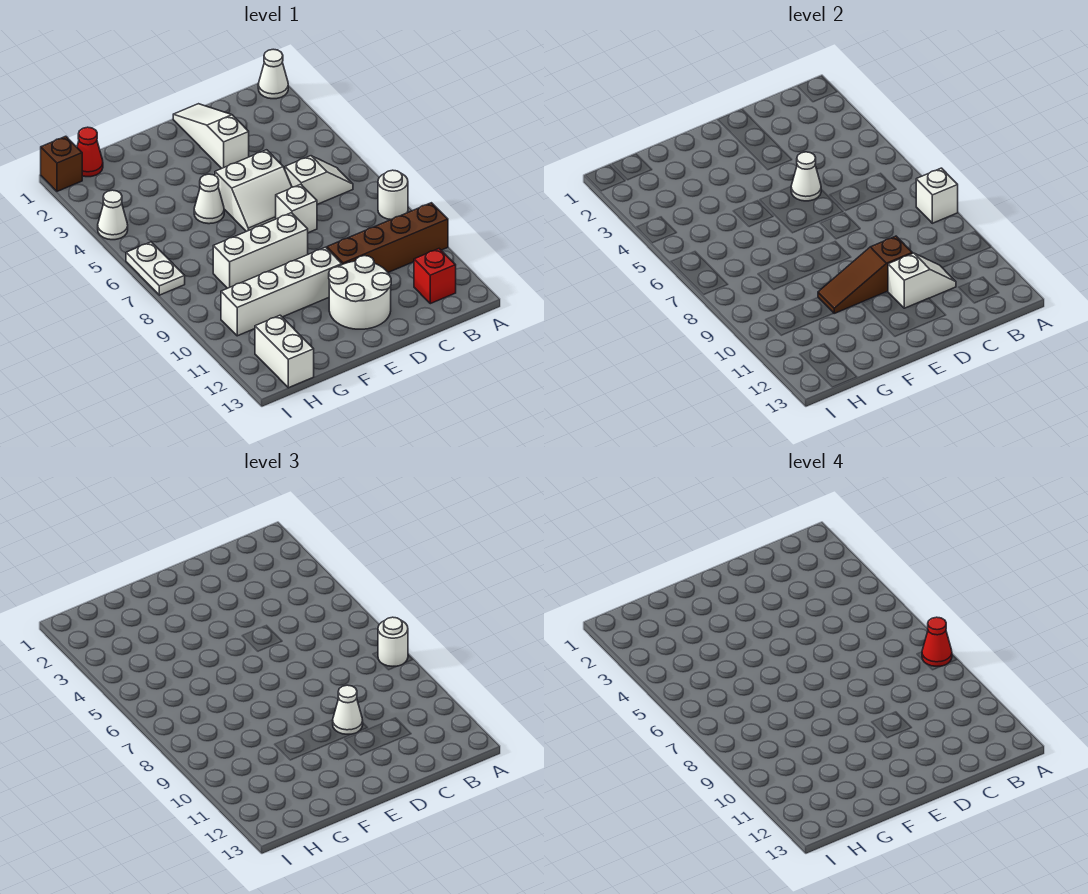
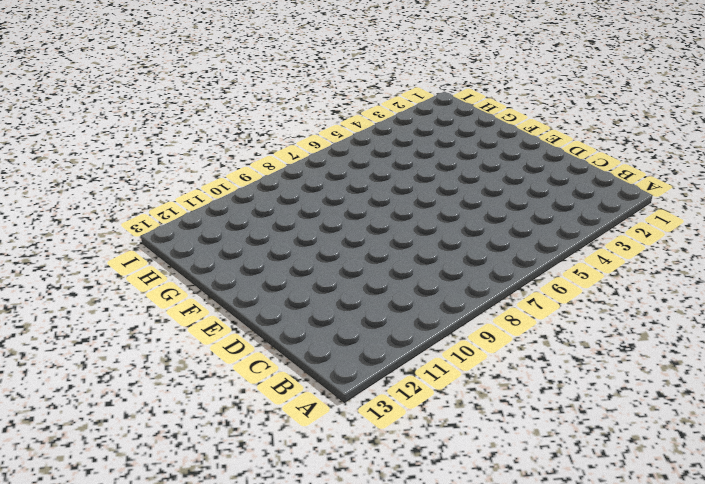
none -> white 1x1 cone [258,49,288,99]
none -> white 1x1 round brick [378,170,408,220]
none -> brown 1x4 brick [327,203,448,272]

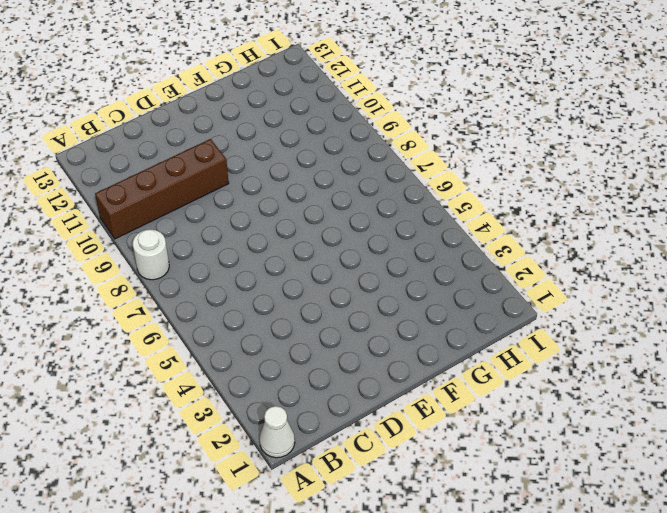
none -> white 1x2 slope [285,156,353,204]
none -> red 1x1 brick [414,249,456,304]
none -> white 1x3 slope [173,104,249,168]

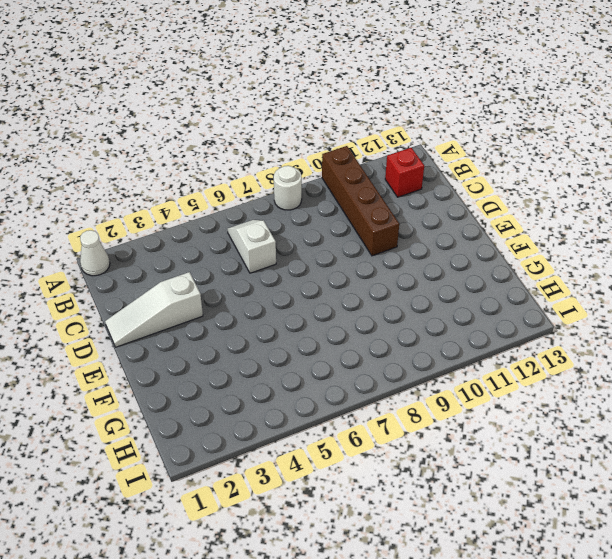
none -> white 2x2 slope [215,150,292,232]
none -> white 1x1 brick [276,184,317,233]
none -> white 2x2 round brick [329,256,391,329]

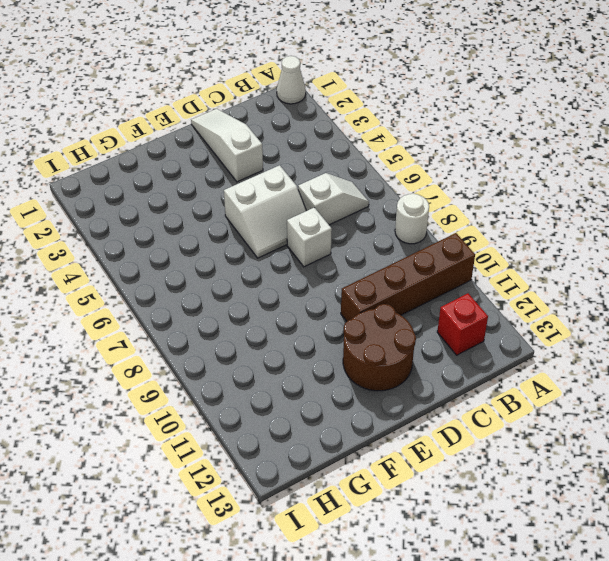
brown 2x2 round brick [343,304,416,391] -> white 2x2 round brick [329,256,391,329]
none -> white 1x3 brick [213,213,308,288]
none -> white 1x4 brick [221,247,342,336]
none -> white 1x1 cone [194,174,224,224]

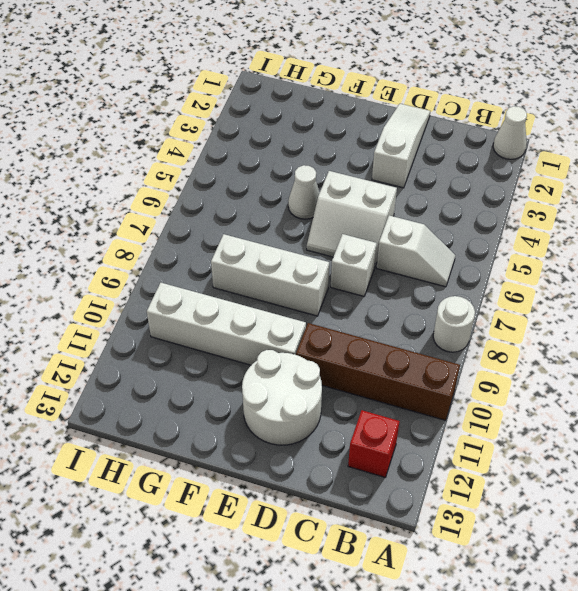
none -> red 1x1 cone [77,127,103,177]
none -> white 1x2 brick [255,315,314,388]
none -> brown 1x1 brick [41,136,82,191]

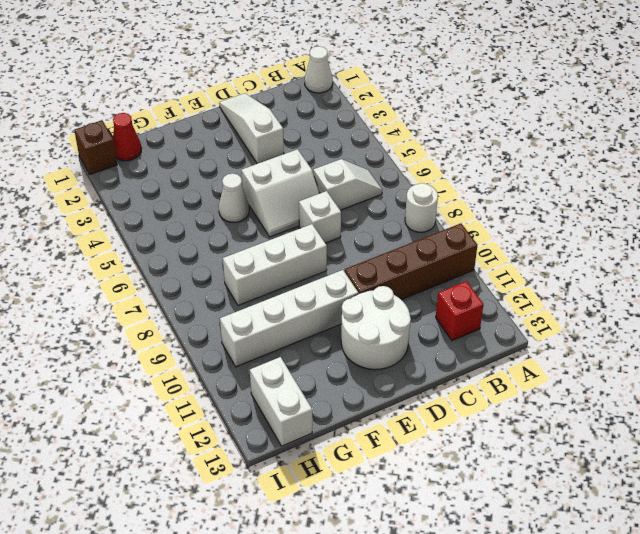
none -> white 1x1 cone [98,190,128,240]
none -> white 1x2 plate [126,242,185,295]
none -> white 1x1 brick [916,168,958,223]

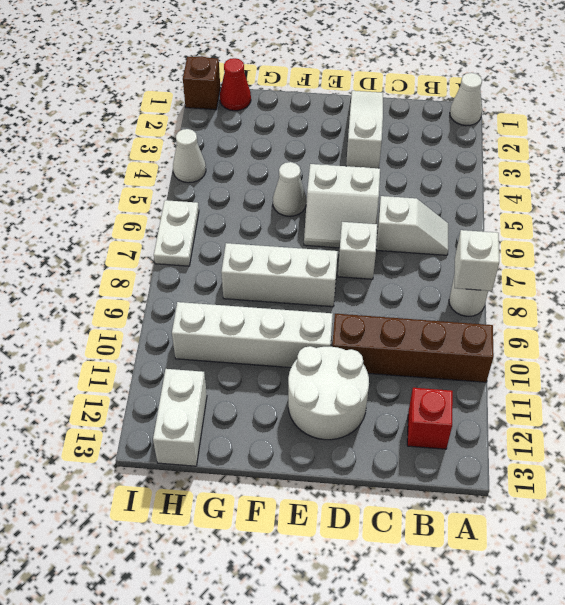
none -> white 1x2 slope [888,253,956,308]
none -> white 1x1 cone [791,152,821,201]
none -> brown 1x3 slope [818,236,912,313]

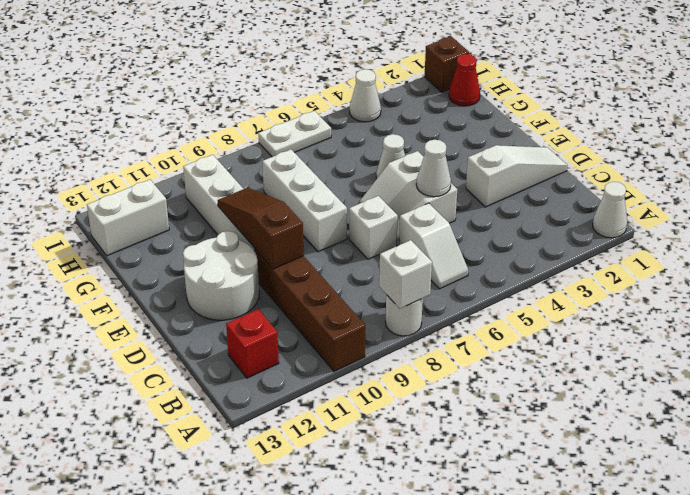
none -> white 1x2 slope [888,253,956,308]
none -> white 1x1 round brick [378,617,408,667]
none -> white 1x1 cone [333,685,363,734]

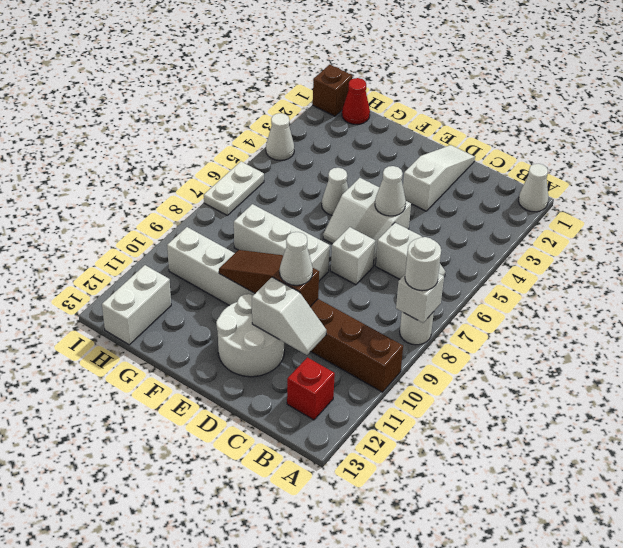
none -> red 1x1 cone [922,617,952,667]

